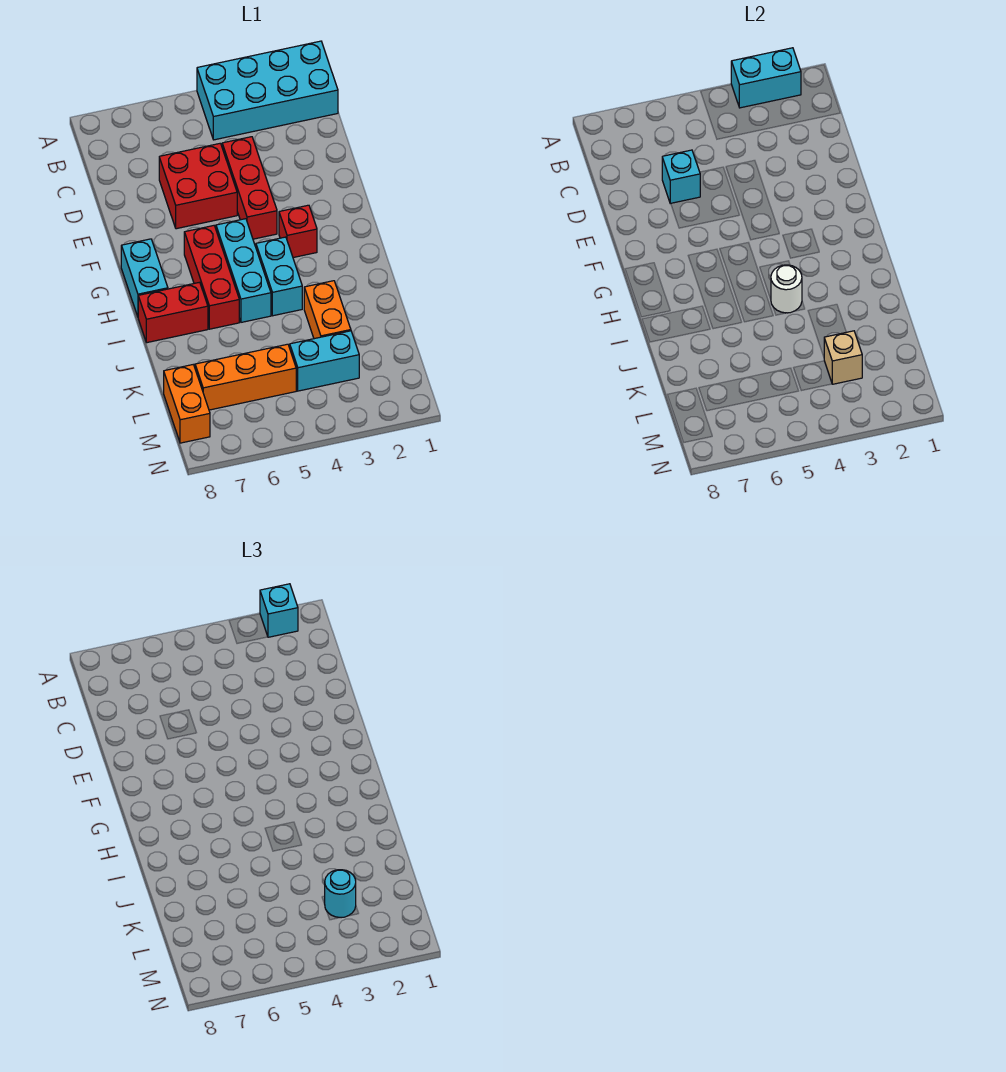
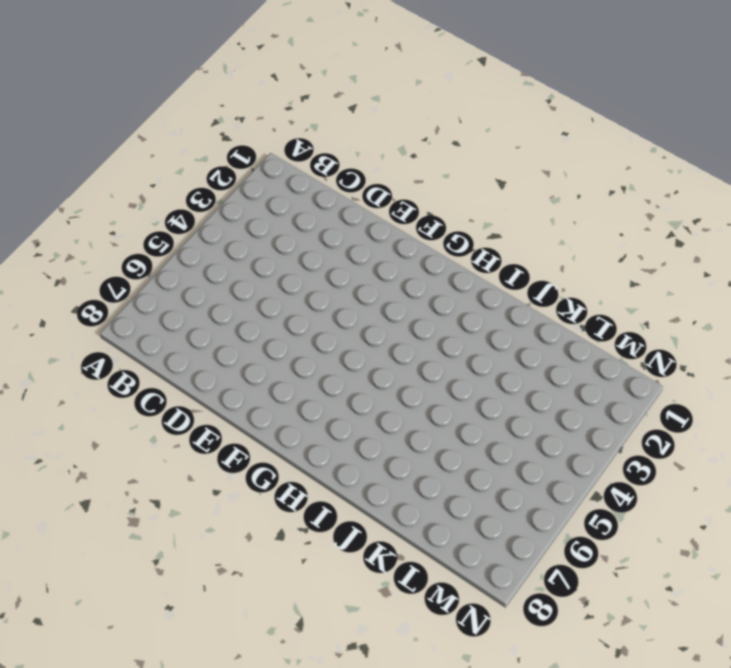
none -> cyan 2x4 brick [197,41,338,140]
none -> red 1x3 brick [222,137,277,239]
none -> red 2x2 brick [159,143,237,229]

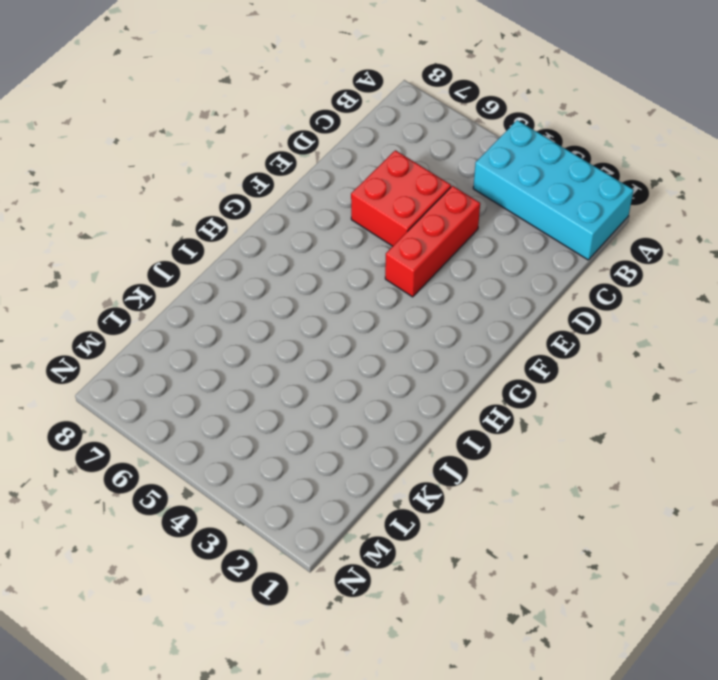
none -> red 1x1 brick [279,205,317,258]
none -> cyan 1x3 brick [216,219,271,322]
none -> red 1x3 brick [184,226,239,329]

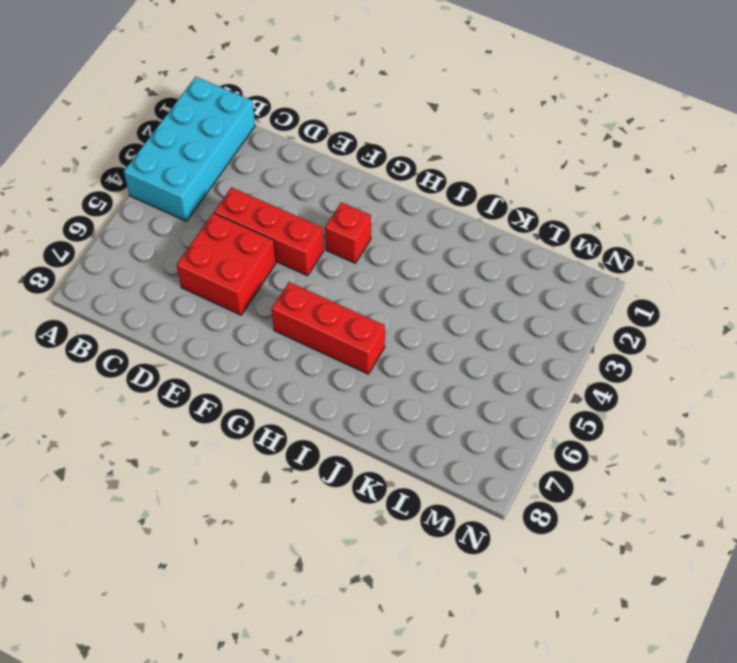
none -> cyan 1x3 brick [216,219,271,322]
none -> cyan 1x2 brick [121,239,168,316]
none -> cyan 1x2 brick [256,237,302,316]

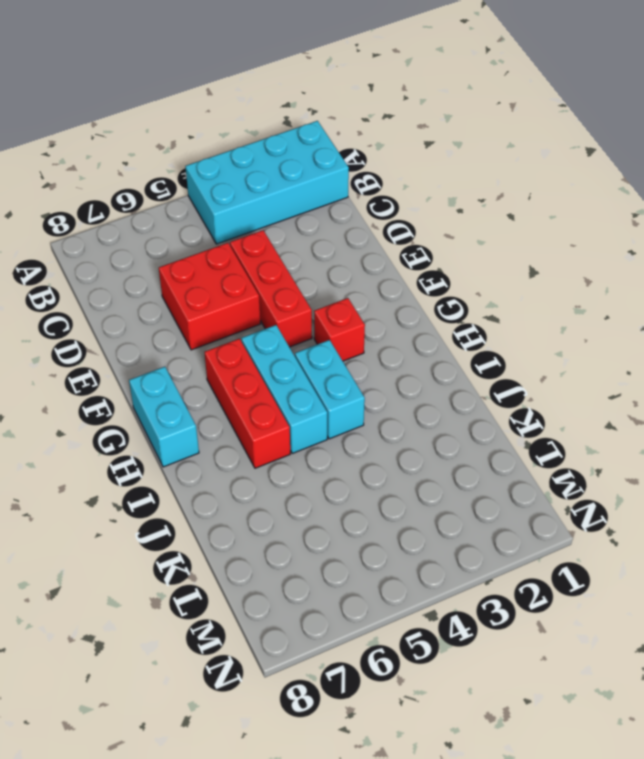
none -> red 1x2 brick [138,282,208,343]
none -> orange 1x2 brick [304,281,351,339]
none -> cyan 1x2 brick [290,331,359,391]

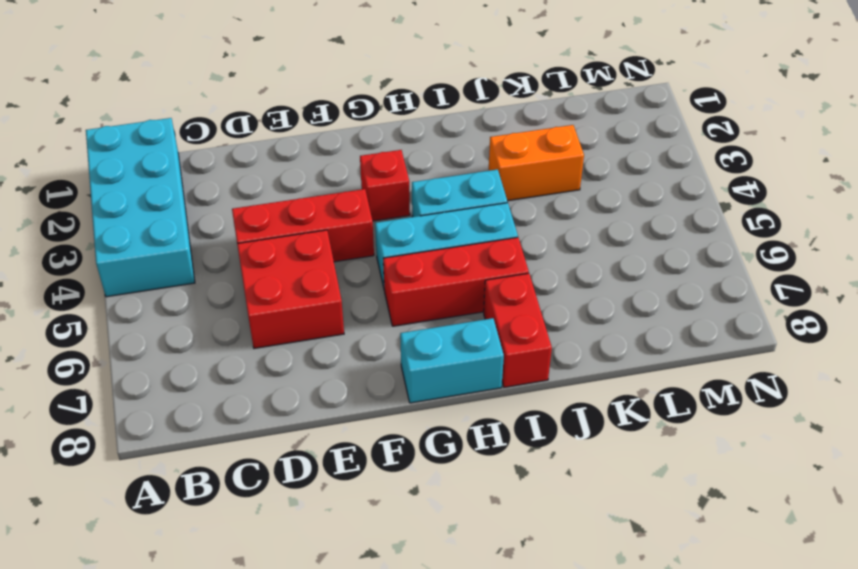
none -> cyan 1x2 brick [290,331,359,391]
none -> orange 1x3 brick [195,344,296,410]
none -> orange 1x2 brick [164,365,210,443]

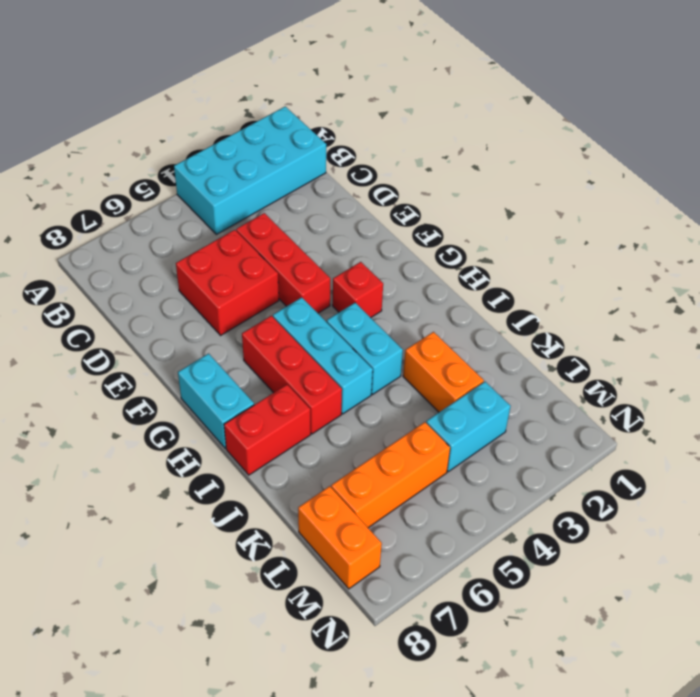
none -> cyan 1x2 brick [731,48,801,108]
none -> cyan 1x1 brick [662,150,700,204]
none -> white 1x1 round brick [771,265,802,313]

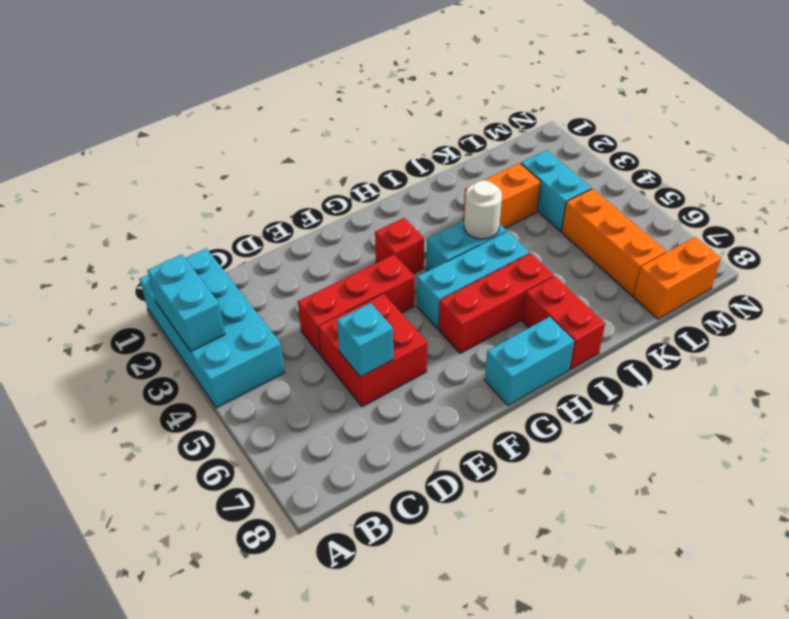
none -> tan 1x1 brick [824,331,862,384]
none -> cyan 1x1 brick [260,584,298,637]
none -> cyan 1x1 round brick [325,870,356,918]

